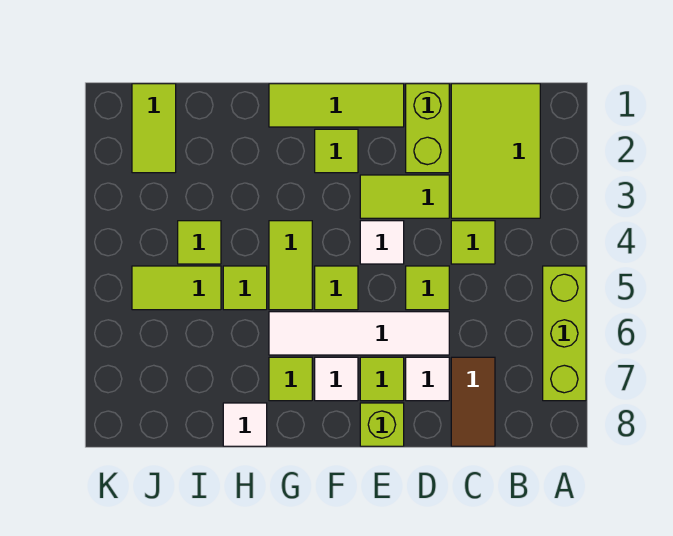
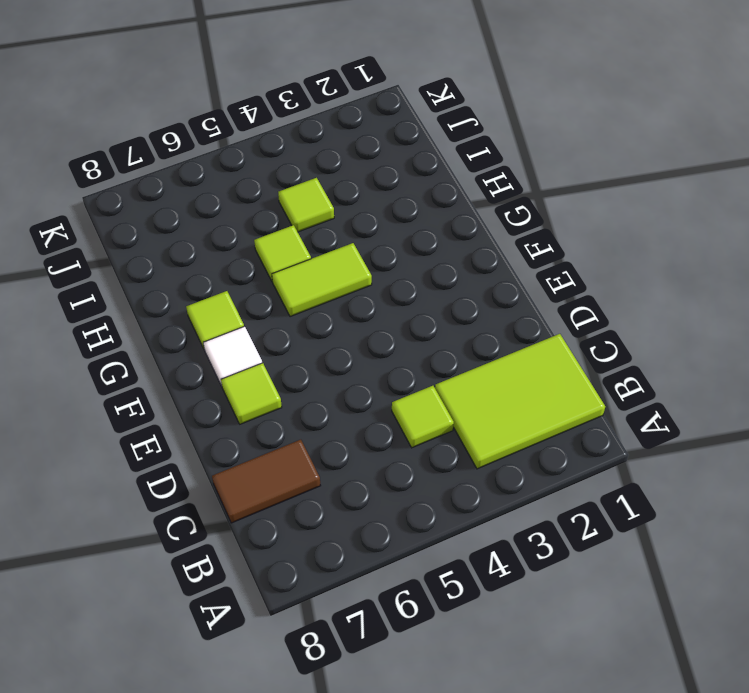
none -> lime 1x3 brick [543,266,586,401]
none -> lime 1x2 brick [406,84,449,173]
none -> lime 1x2 tile [360,175,449,218]

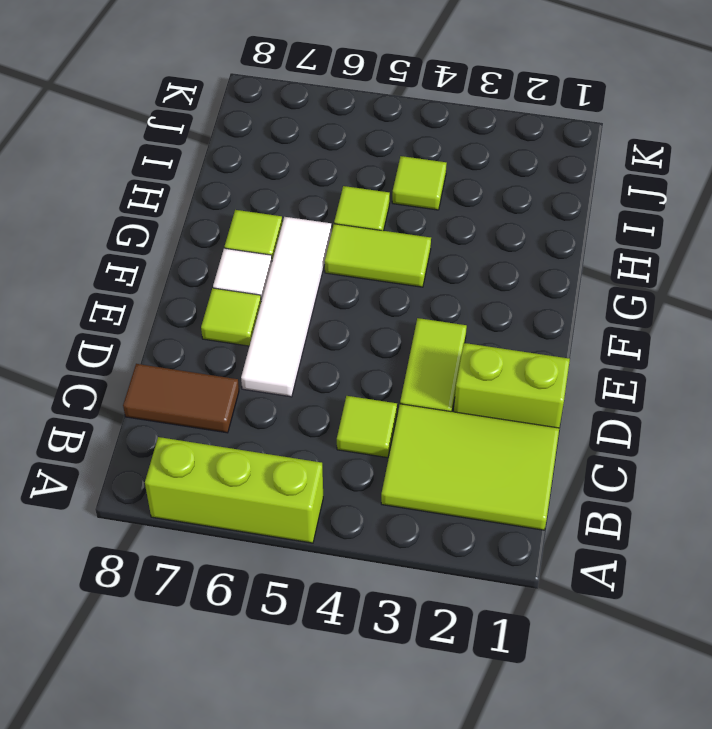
none -> lime 1x1 tile [406,266,449,310]
none -> white 1x1 tile [406,357,449,401]
none -> lime 1x3 tile [269,84,404,127]

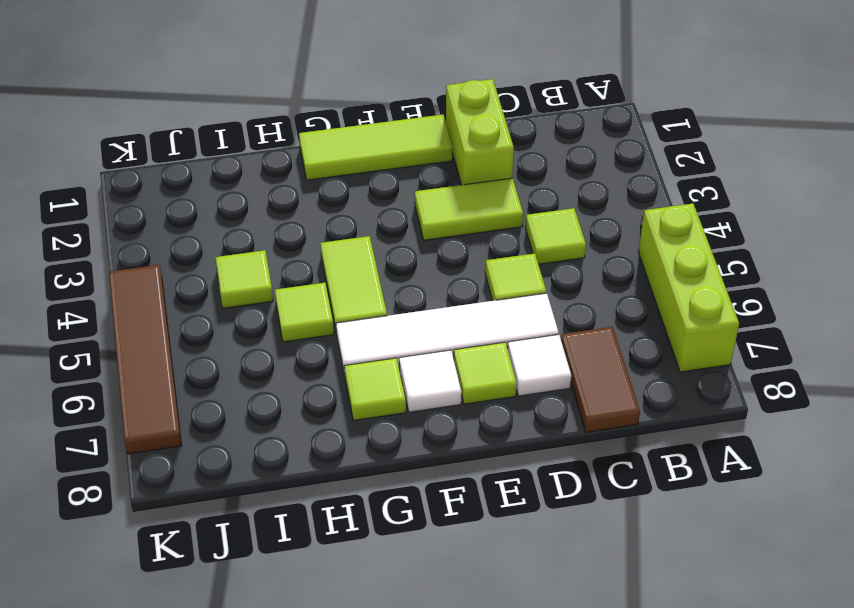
brown 1x4 tile [109,265,182,454] -> none
none -> lime 2x3 tile [451,84,540,218]
none -> white 1x1 tile [360,221,404,264]
none -> lime 1x1 brick [360,403,404,446]

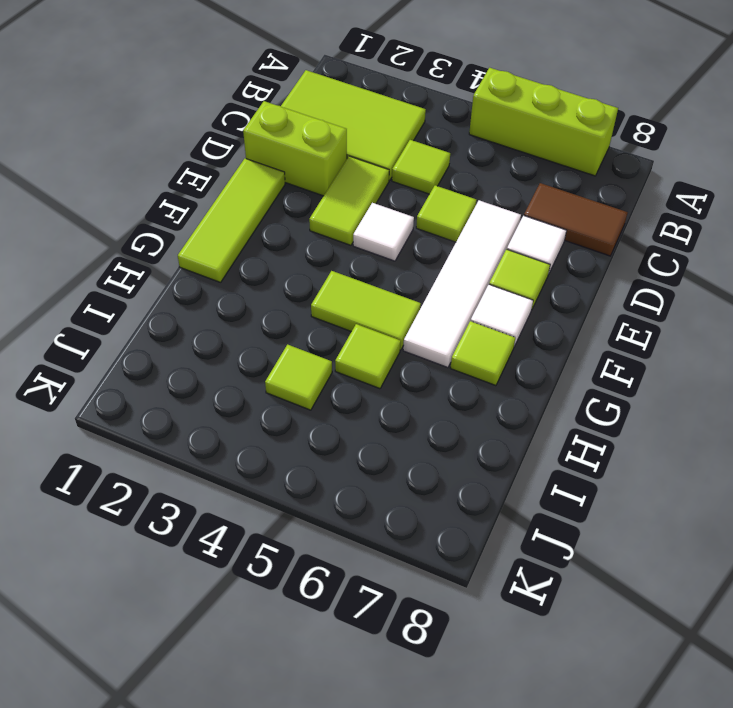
none -> lime 1x1 brick [360,403,404,446]
none -> lime 1x1 tile [315,129,358,173]
none -> lime 1x1 tile [315,266,358,310]

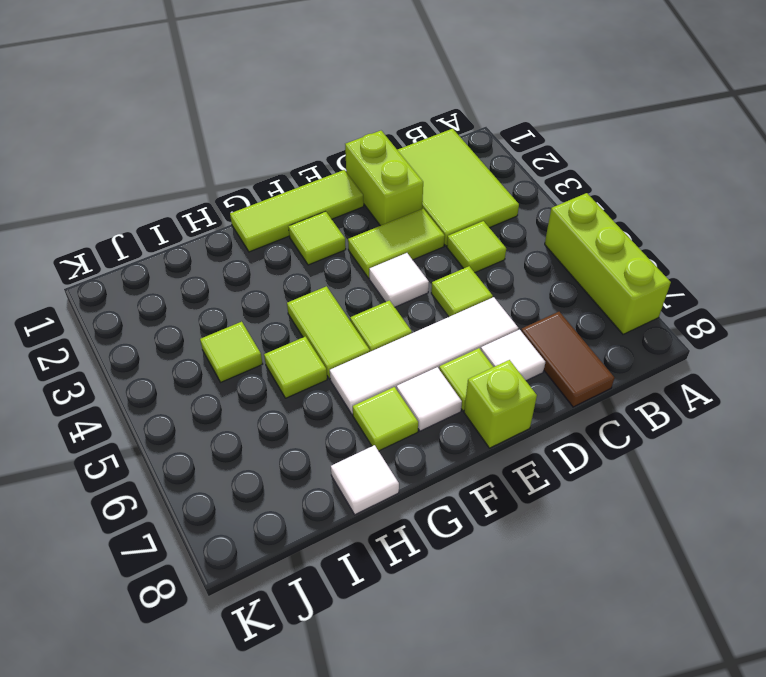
none -> lime 1x2 tile [132,266,221,310]
none -> lime 1x2 tile [132,84,176,173]

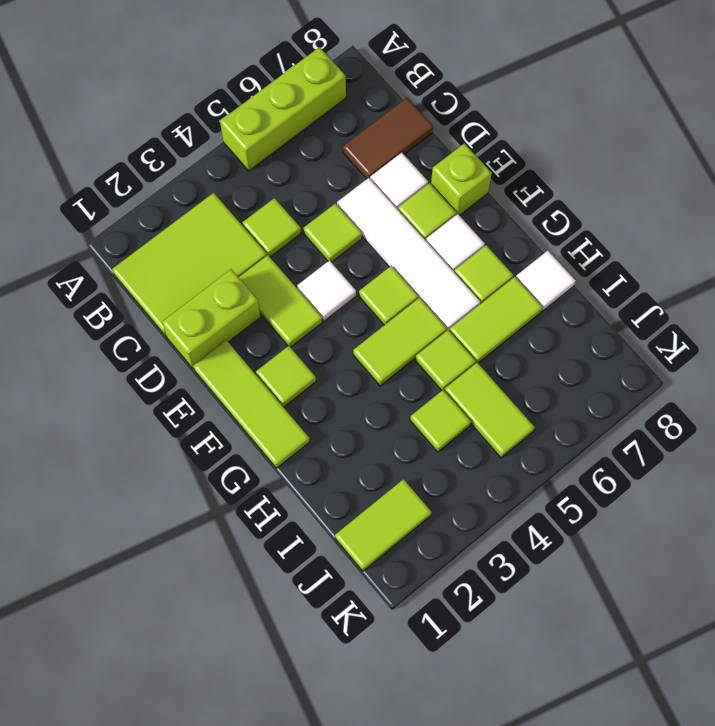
lime 1x2 tile [449,277,543,364] -> none

